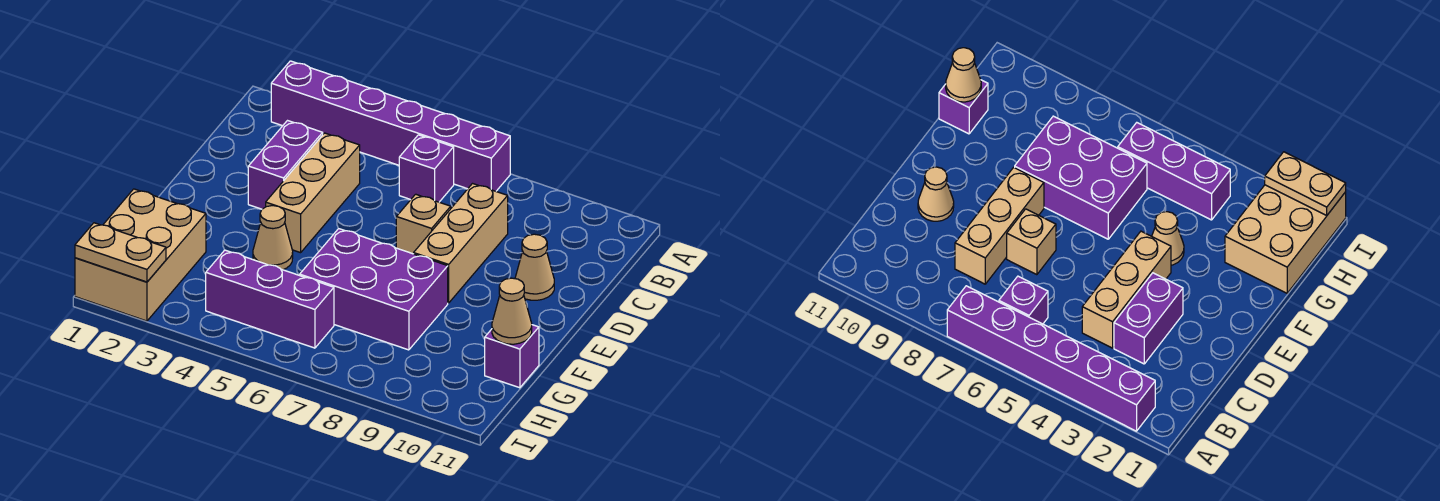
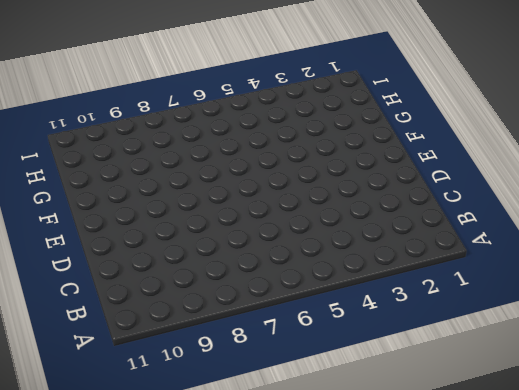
none -> purple 1x6 brick [271,61,510,191]
none -> purple 1x1 brick [399,135,454,202]
none -> purple 1x2 brick [248,121,323,209]

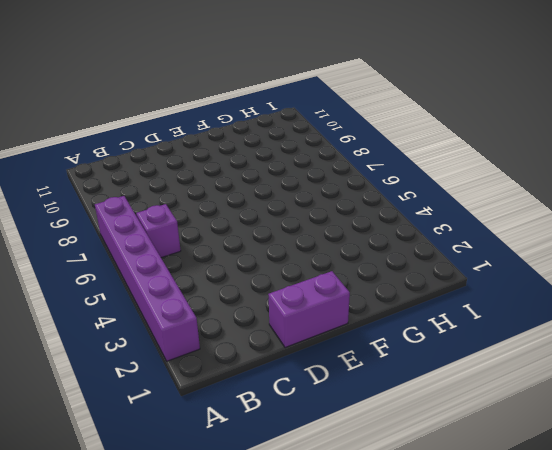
purple 1x2 brick [268,271,350,348] -> purple 1x2 brick moved to [248,121,323,209]
none -> tan 1x3 brick [266,133,360,253]
none -> tan 1x3 brick [414,184,508,303]
none -> tan 1x1 brick [396,194,451,254]

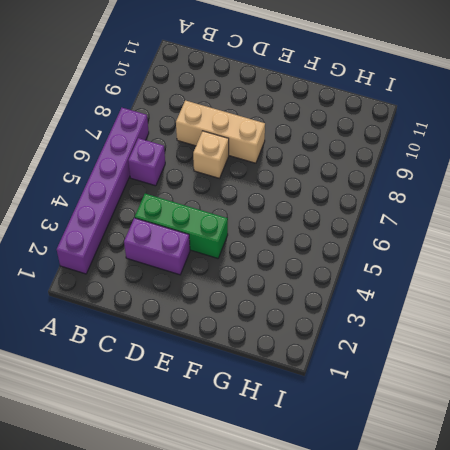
green 1x3 brick [135,194,228,258] -> tan 1x3 brick [266,133,360,253]
none -> tan 1x1 cone [515,234,554,300]
none -> tan 1x1 cone [253,206,293,270]
none -> purple 2x3 brick [300,229,448,350]

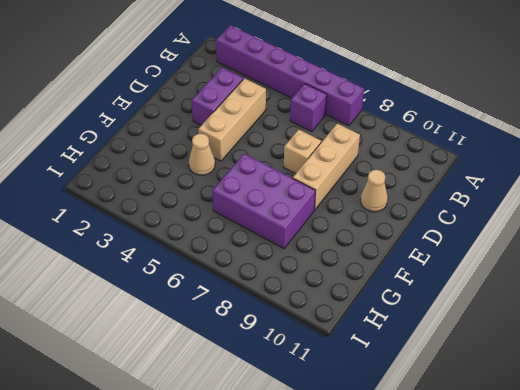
none -> tan 2x3 brick [75,189,206,321]
none -> purple 1x1 brick [485,325,539,388]
none -> purple 1x3 brick [206,250,334,348]

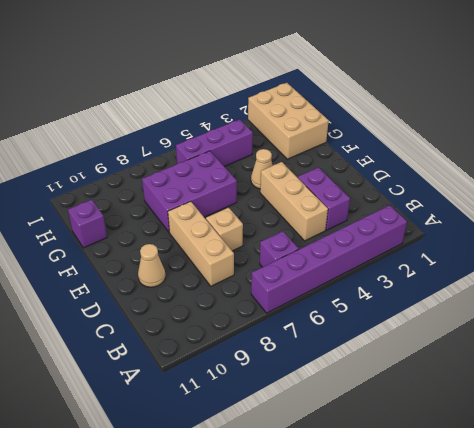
none -> tan 1x1 cone [492,278,532,344]
none -> tan 1x2 plate [75,223,166,282]

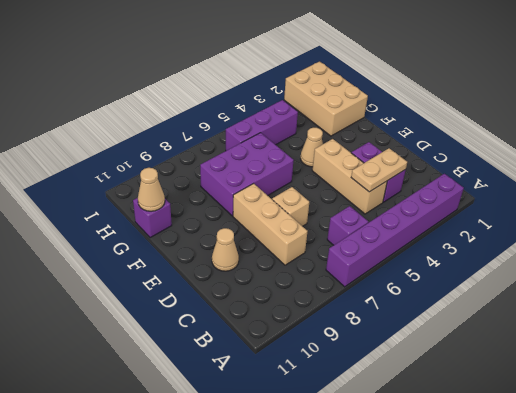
tan 1x2 plate [351,148,407,192] -> tan 1x2 plate moved to [75,223,166,282]

